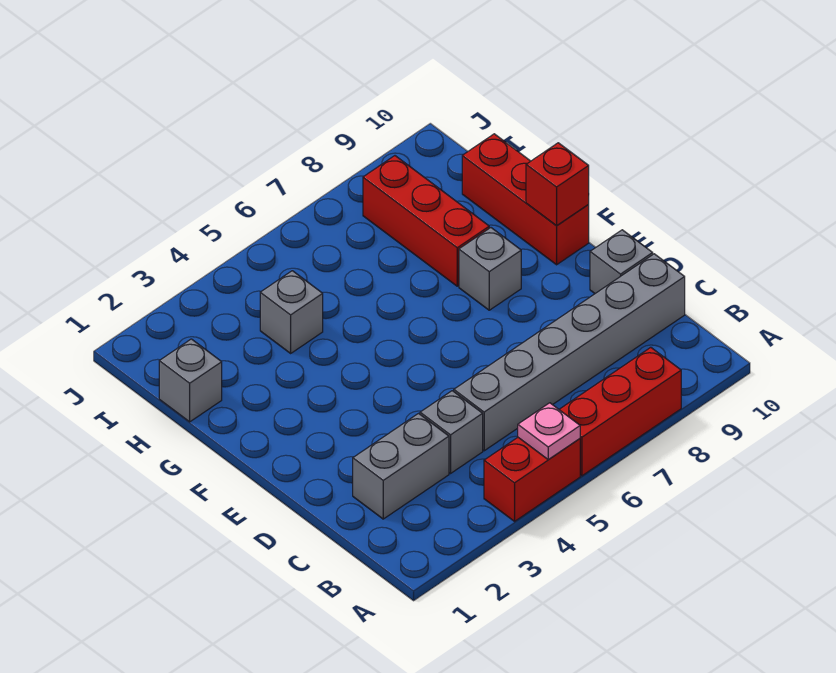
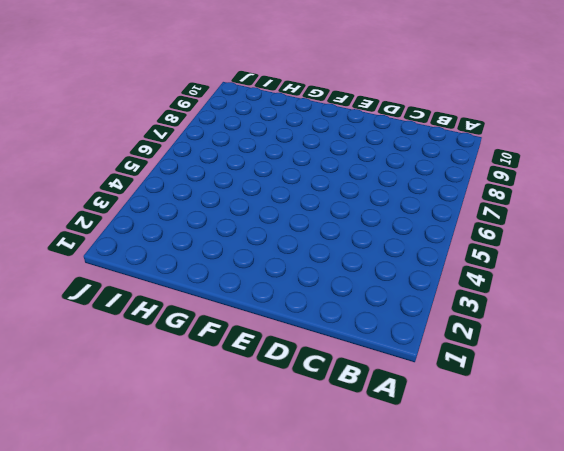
none -> red 1x2 brick [484,438,580,521]
none -> red 1x3 brick [559,347,681,476]
none -> grey 1x2 brick [353,414,449,519]

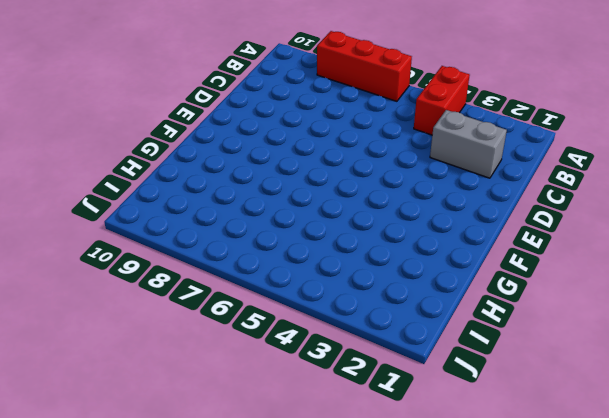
red 1x2 brick [414,66,470,135] -> red 1x2 brick turned to [484,438,580,521]
none -> grey 1x1 brick [420,391,483,473]
none -> grey 1x6 brick [454,254,685,451]
none -> grey 1x1 brick [590,230,653,293]

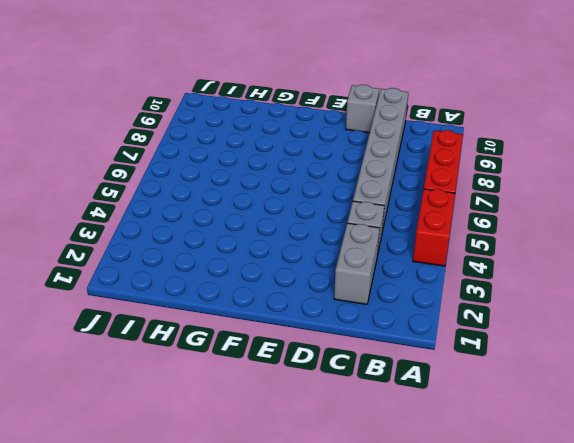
none -> grey 1x1 brick [459,228,521,310]
none -> red 1x3 brick [462,134,589,265]
none -> red 1x3 brick [363,156,489,286]

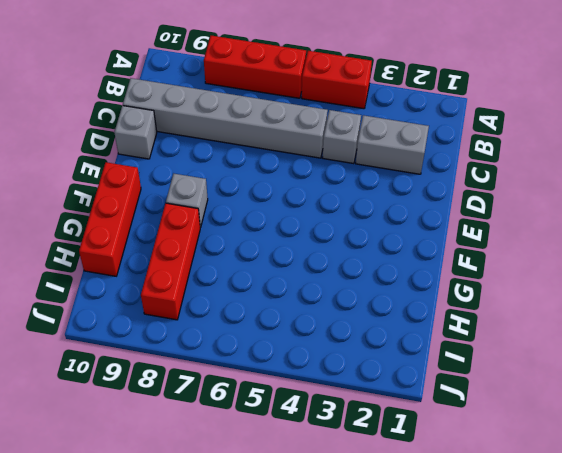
none -> grey 1x1 brick [159,339,222,422]
none -> grey 1x1 brick [260,271,323,353]
none -> pink 1x1 plate [518,403,580,460]

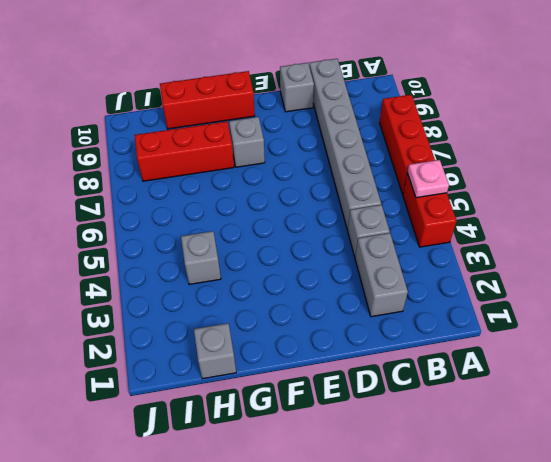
none -> red 1x1 brick [526,143,589,226]

